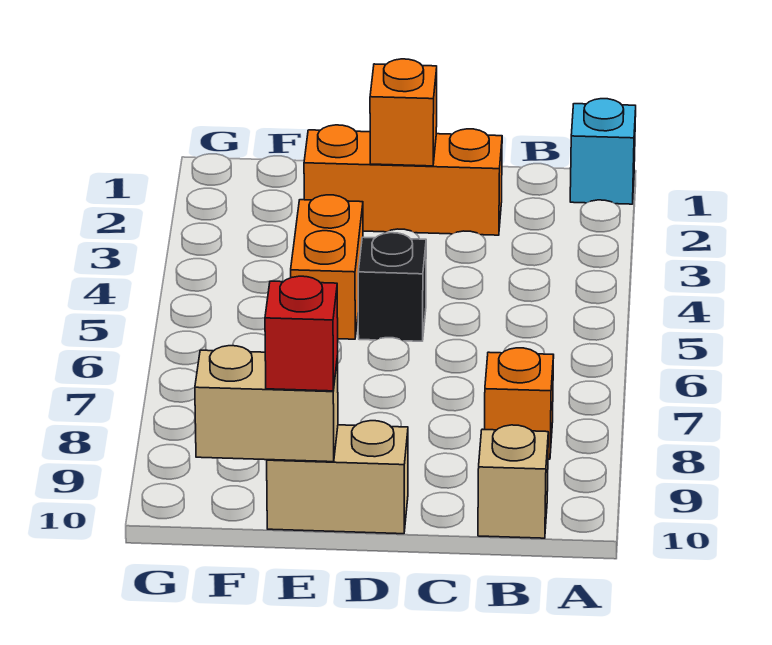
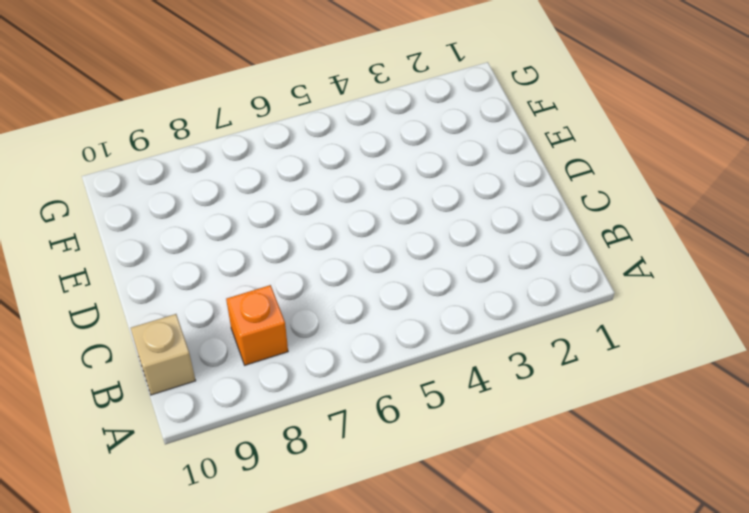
none -> cyan 1x1 brick [570,99,636,204]
none -> orange 1x3 brick [304,125,502,235]

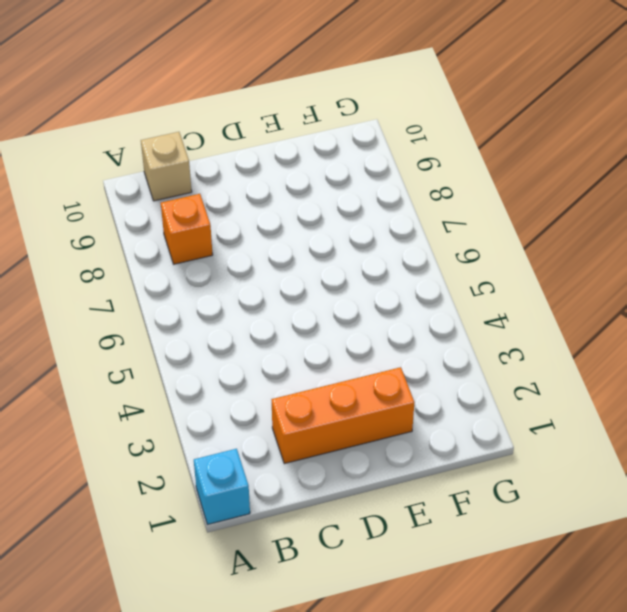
none -> black 1x1 brick [358,233,426,341]
none -> tan 1x2 brick [267,421,408,534]

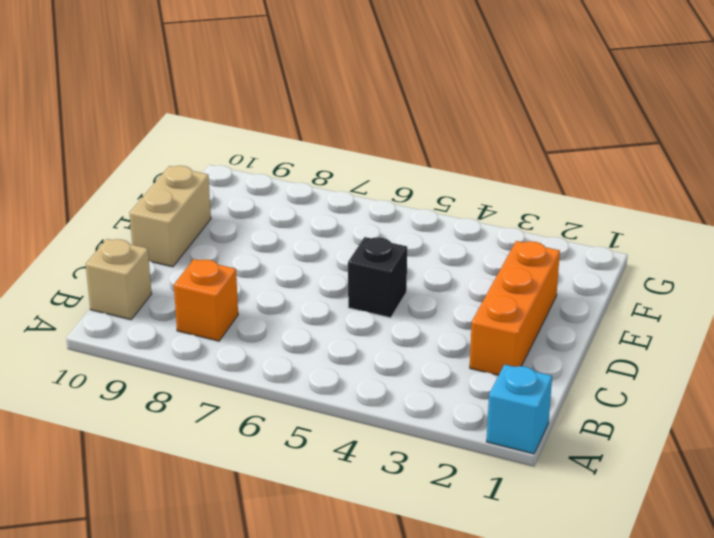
none -> orange 1x2 brick [291,195,363,339]
none -> orange 1x1 brick [370,59,437,166]

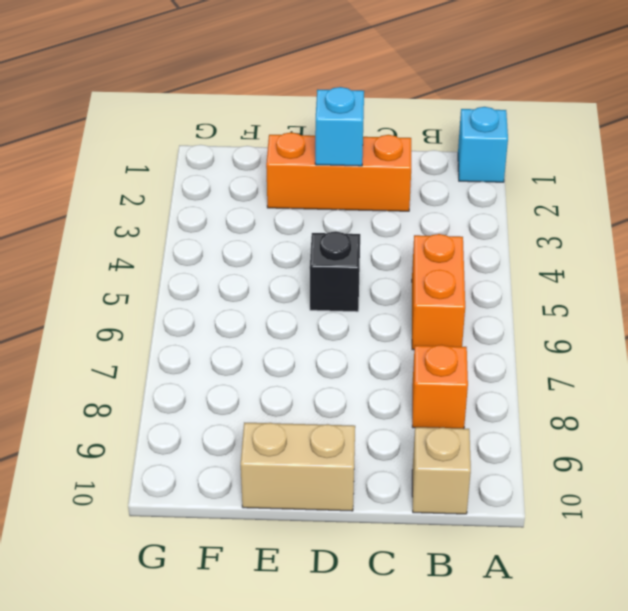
orange 1x2 brick [412,234,465,350] -> orange 1x2 brick moved to [291,195,363,339]
cyan 1x1 brick [315,87,364,166] -> orange 1x1 brick [370,59,437,166]
none -> tan 1x2 brick [195,346,338,462]
none -> red 1x1 brick [265,276,338,391]

